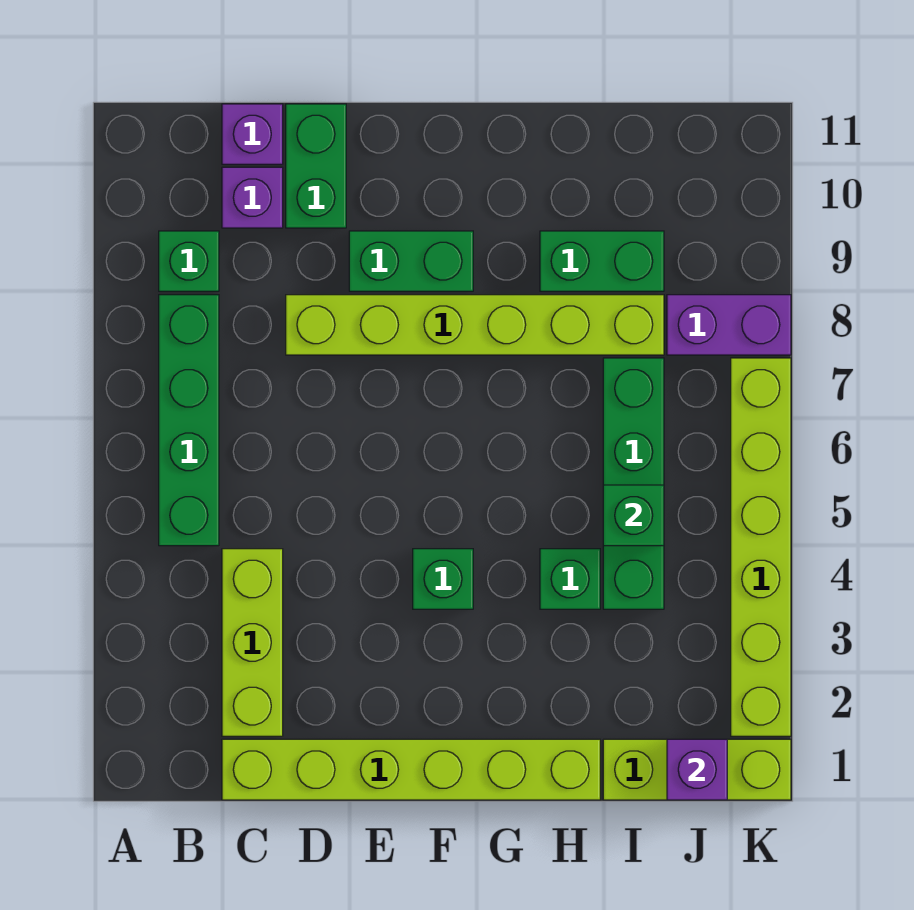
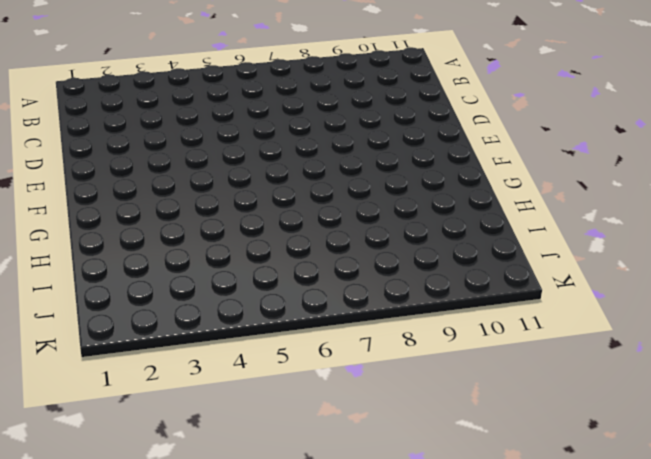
none -> green 1x4 brick [159,295,219,546]
none -> green 1x1 brick [159,231,219,291]
none -> lime 1x6 brick [222,739,600,800]

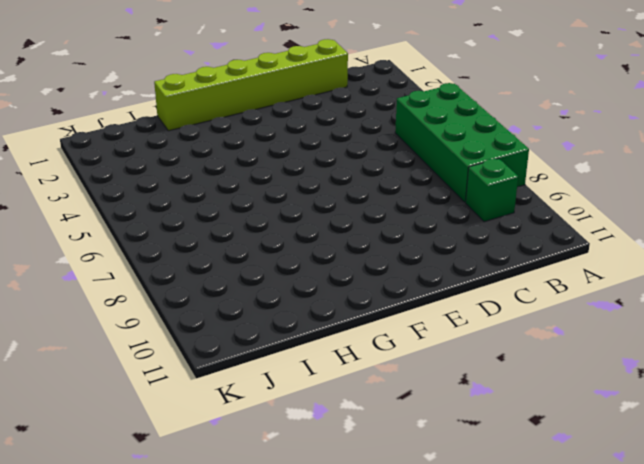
green 2x4 brick [395,83,529,202] -> green 1x4 brick [159,295,219,546]
none -> lime 1x3 brick [222,549,283,736]
none -> purple 1x1 brick [222,167,283,228]
none -> purple 1x1 brick [222,104,283,164]

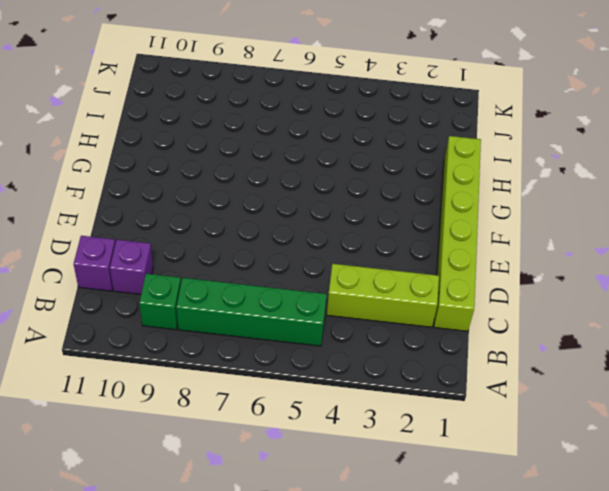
none -> lime 1x6 brick [286,295,664,355]
none -> green 1x2 brick [286,104,346,228]
none -> green 1x2 brick [349,231,473,291]

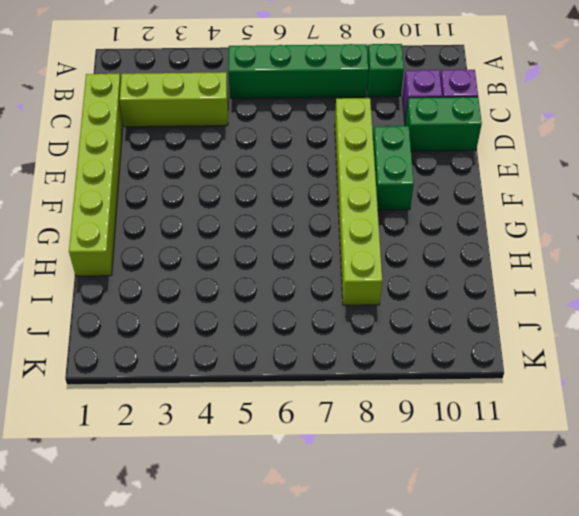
none -> green 1x1 brick [413,549,473,609]
none -> green 1x1 brick [540,549,600,609]
none -> green 1x2 brick [540,231,664,291]

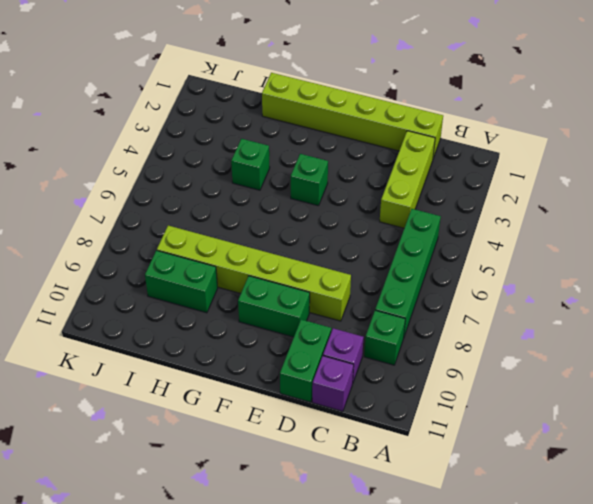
none -> lime 1x3 brick [603,739,791,800]
none -> green 1x4 brick [603,358,664,609]
none -> purple 1x2 brick [667,295,791,355]

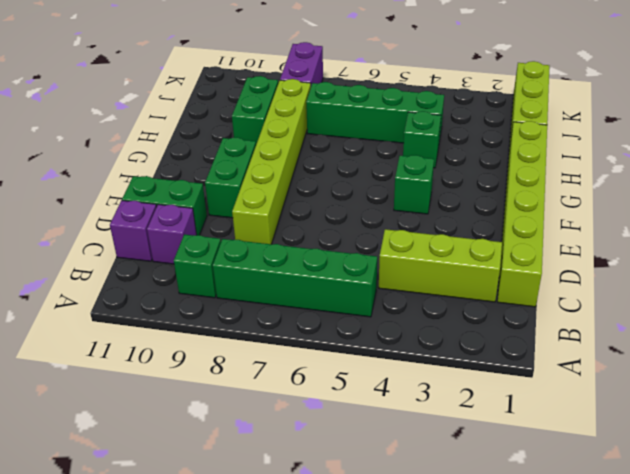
none -> lime 1x6 brick [731,358,791,736]
none -> green 1x1 brick [603,485,664,546]
none -> purple 1x1 brick [667,739,727,800]

